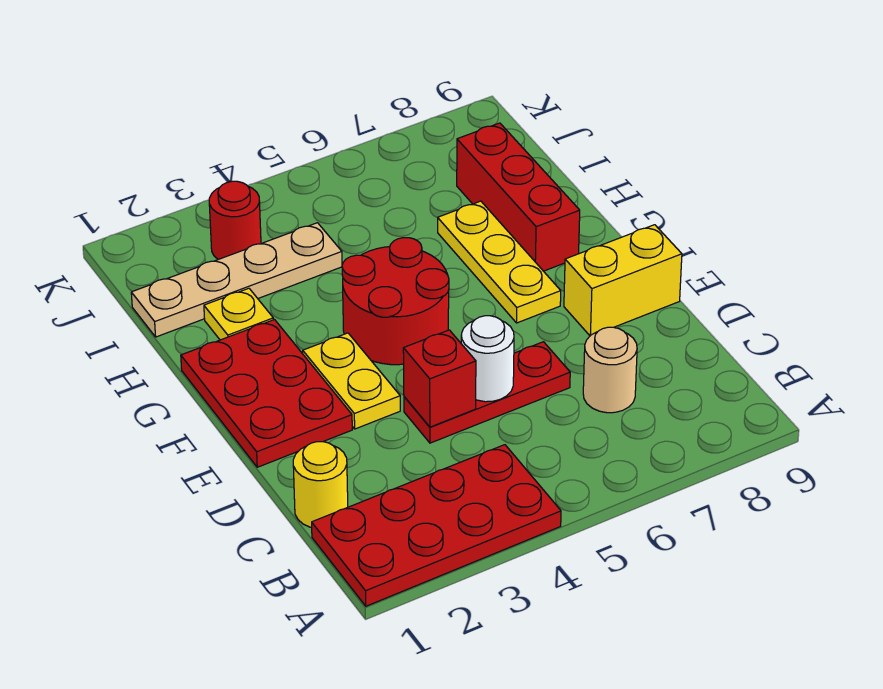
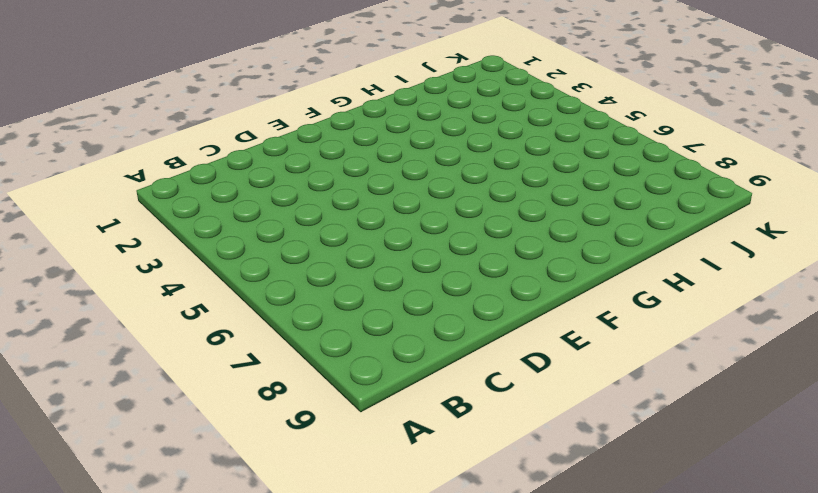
none -> red 2x4 plate [312,445,561,606]
none -> yellow 1x1 round brick [293,442,348,528]
none -> tan 1x1 round brick [583,327,637,413]

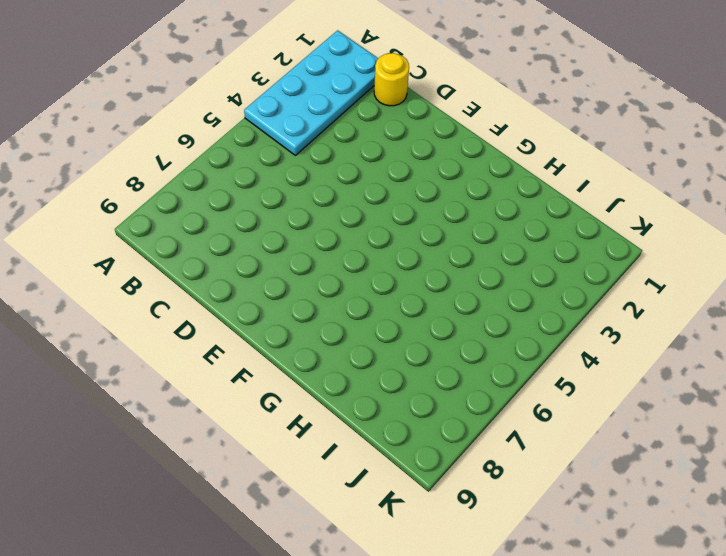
cyan 2x4 plate [244,30,378,155] -> red 2x4 plate [312,445,561,606]
none -> tan 1x1 round brick [583,327,637,413]
none -> red 1x3 plate [404,342,570,443]
none -> red 2x3 plate [181,320,352,467]

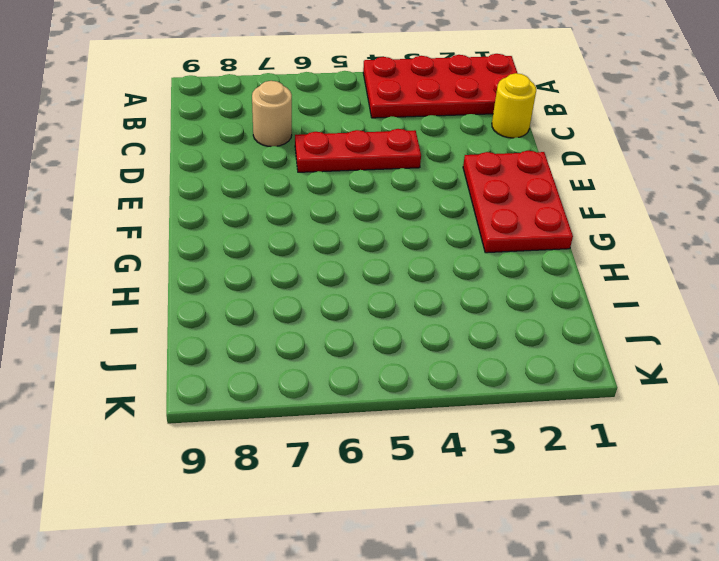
none -> yellow 1x2 plate [303,333,400,429]
none -> yellow 1x2 brick [564,225,682,336]
none -> red 2x2 round brick [342,238,449,365]

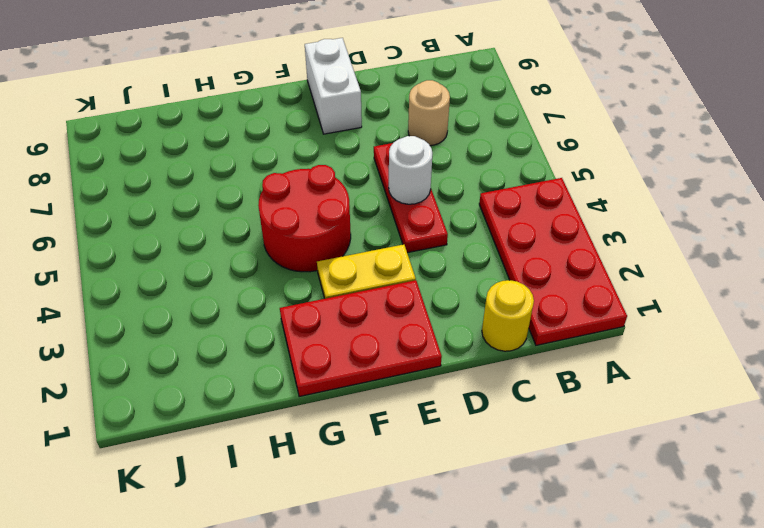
white 1x2 brick [305,38,362,134] -> yellow 1x2 brick [564,225,682,336]
none -> yellow 1x3 plate [438,201,561,323]
none -> red 1x3 brick [457,123,580,271]
none -> yellow 1x1 plate [204,288,273,340]

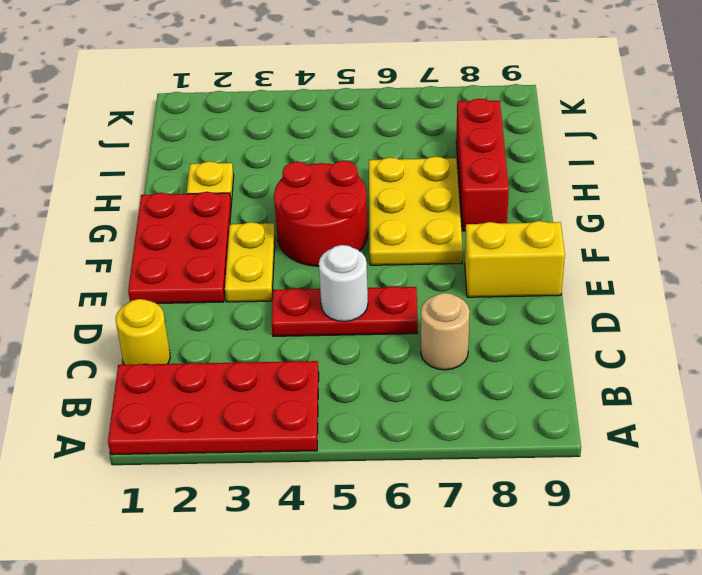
yellow 2x3 plate [369,157,463,265] -> yellow 1x3 plate [438,201,561,323]
none -> tan 1x4 plate [131,223,342,337]
none -> red 1x1 round brick [209,181,261,260]
none -> red 1x1 brick [403,330,476,427]

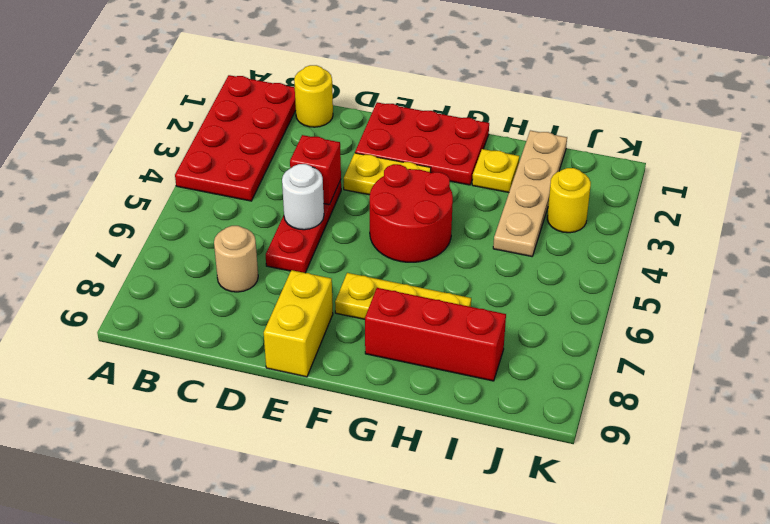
yellow 1x1 round brick [547,168,591,233] -> red 1x1 round brick [209,181,261,260]

